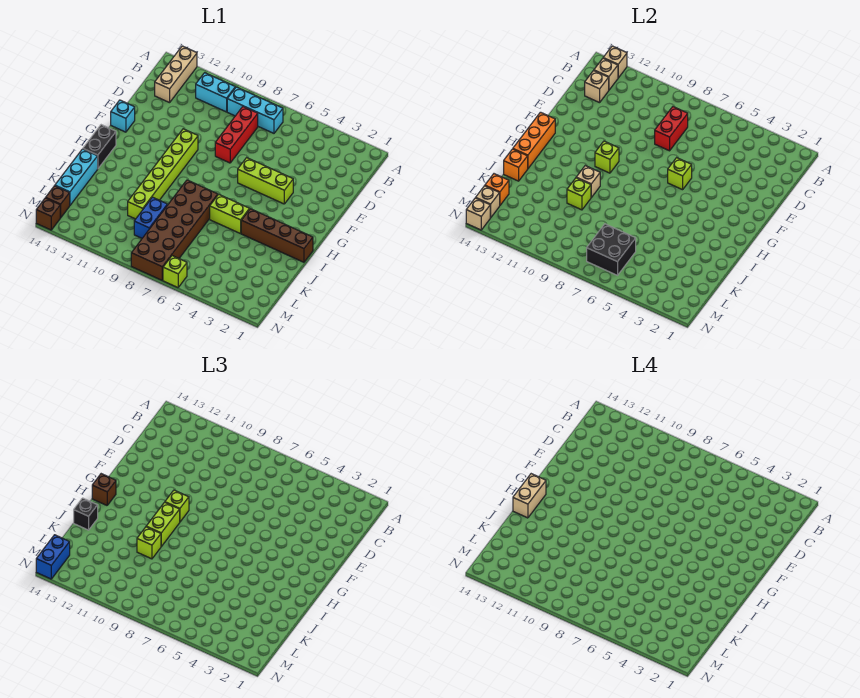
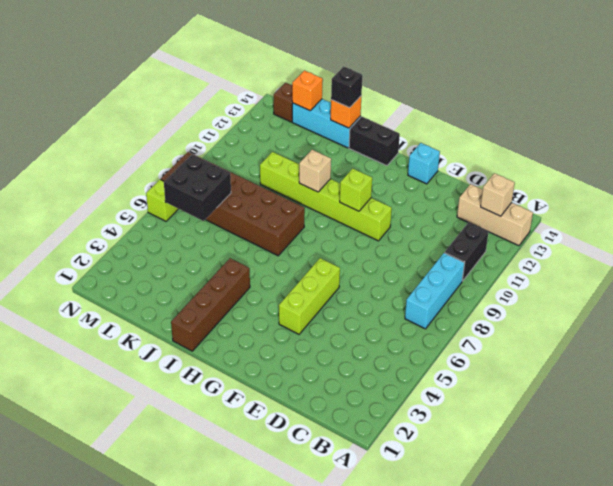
black 1x2 brick [444,223,488,281] -> cyan 1x2 brick [196,73,235,112]
none -> red 1x3 brick [215,107,258,163]
none -> lime 1x2 brick [210,194,250,234]
none -> blue 1x2 brick [134,197,167,238]
none -> brown 1x1 brick [36,198,60,230]

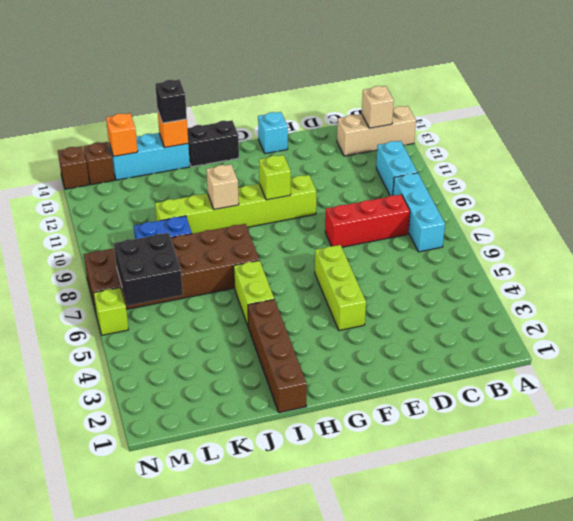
none -> tan 1x1 brick [603,46,627,78]
none -> red 1x2 brick [655,107,688,151]
none -> tan 1x1 brick [585,71,609,103]
none -> lime 1x1 brick [668,158,692,190]

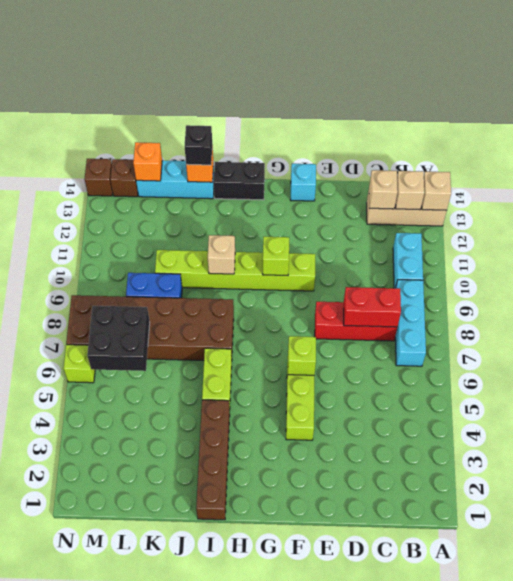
none -> orange 1x3 brick [513,112,555,168]
none -> lime 1x1 brick [567,178,591,210]
none -> tan 1x1 brick [476,186,500,218]
none -> tan 1x1 brick [466,198,490,230]

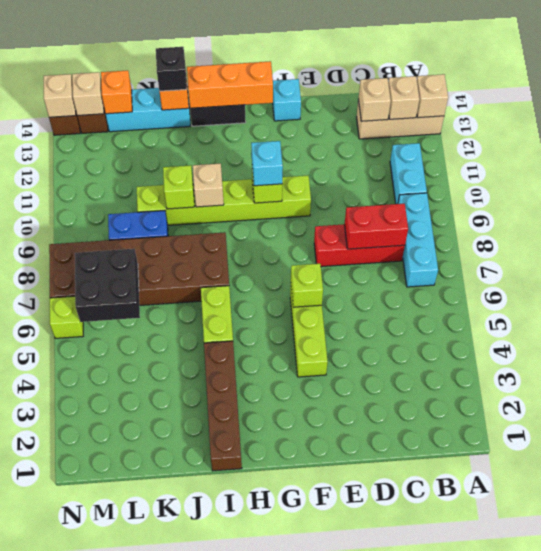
cyan 1x1 brick [251,141,283,186] -> lime 1x1 brick [165,490,189,522]
none -> lime 1x2 brick [146,502,180,546]
none -> brown 1x1 brick [92,474,116,505]
none -> lime 1x1 brick [137,527,161,559]
none -> blue 1x2 brick [36,535,70,579]

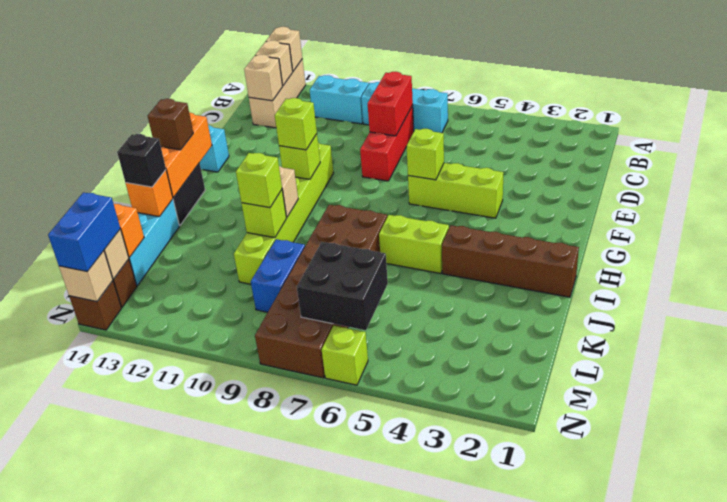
none -> lime 1x2 brick [146,502,180,546]
none -> tan 1x2 brick [513,474,546,518]

